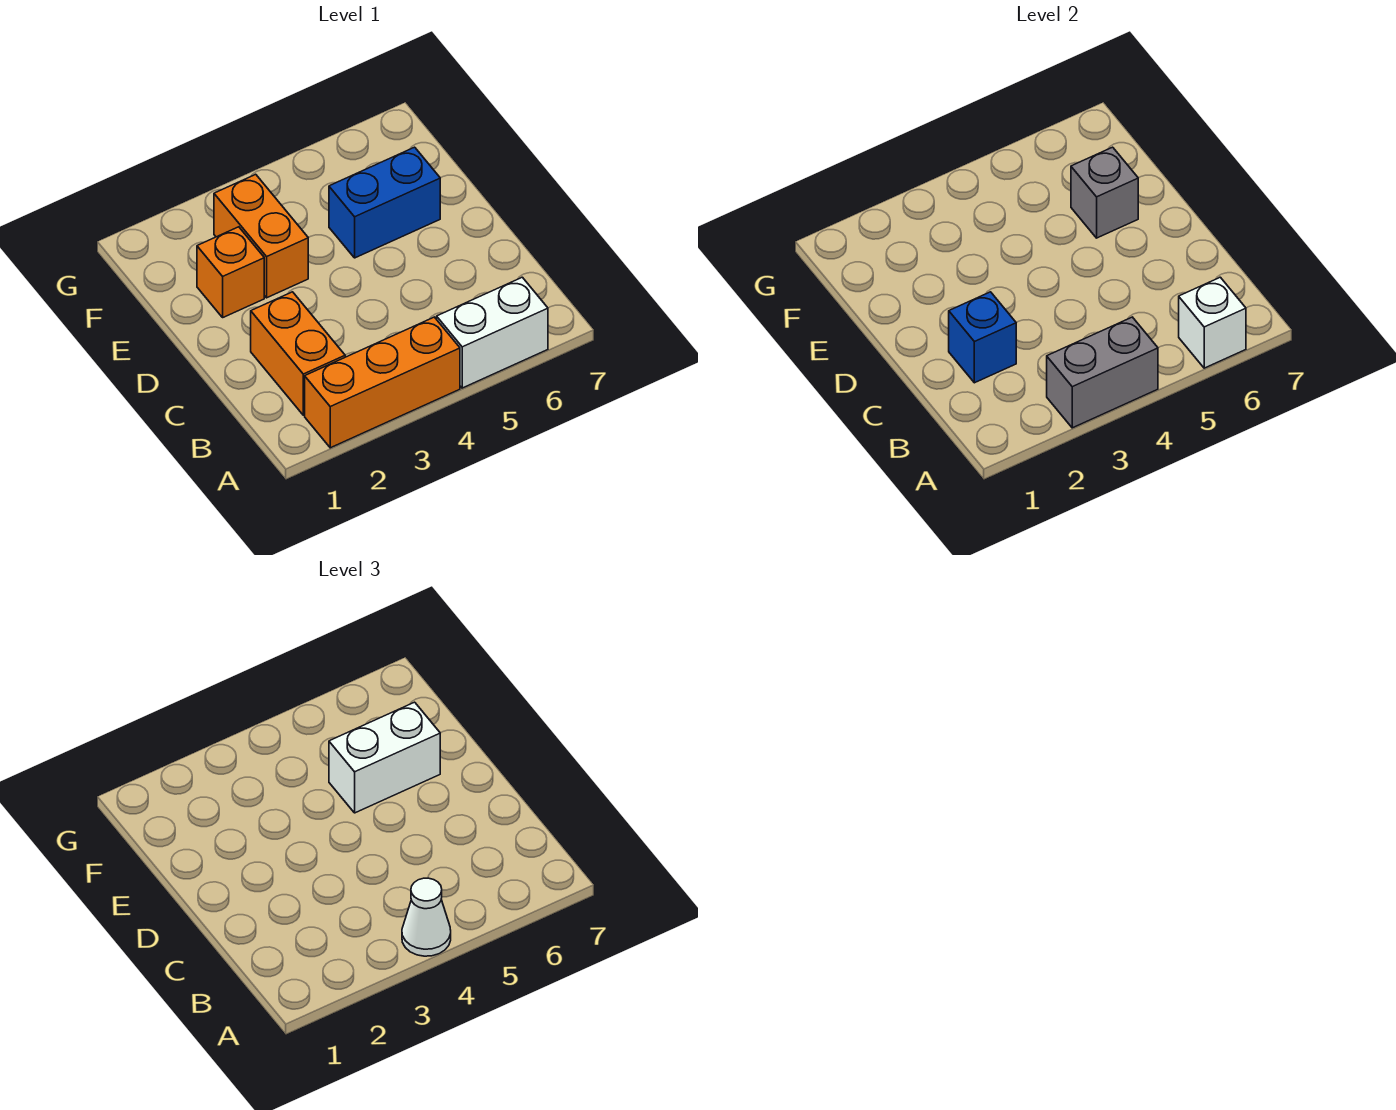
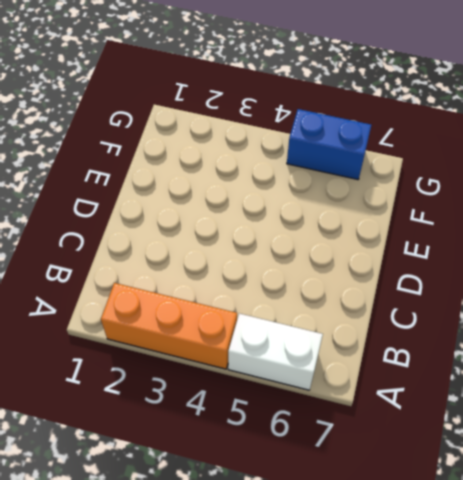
blue 1x2 brick [287,109,371,180] -> blue 1x2 brick moved to [329,147,440,258]
none -> orange 1x2 brick [251,292,345,415]
none -> orange 1x1 brick [197,227,264,317]
none -> orange 1x2 brick [214,174,308,298]

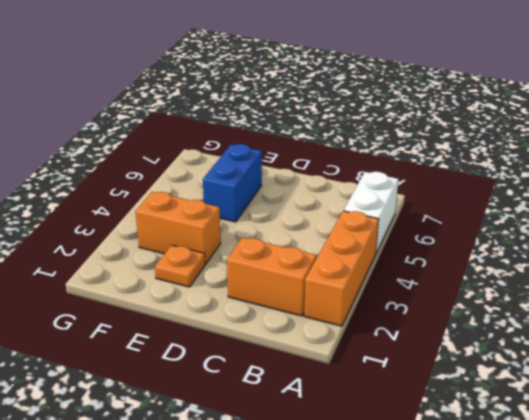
orange 1x1 plate [155,245,205,287] -> orange 1x1 brick [197,227,264,317]
none -> grey 1x2 brick [1047,317,1158,428]
none -> white 1x1 brick [1179,277,1246,368]
none -> blue 1x1 brick [949,292,1016,383]

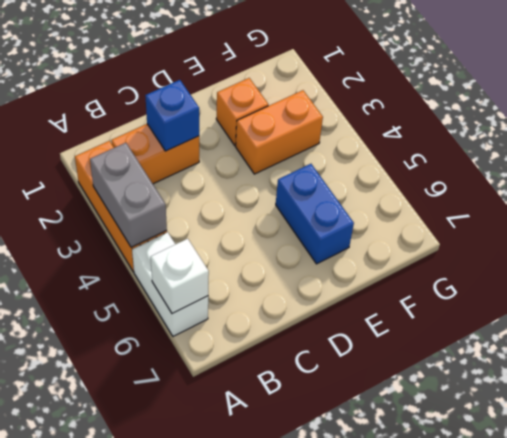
none -> grey 1x1 brick [1071,147,1138,238]
none -> white 1x1 cone [402,878,451,956]
none -> white 1x2 brick [329,702,440,813]

